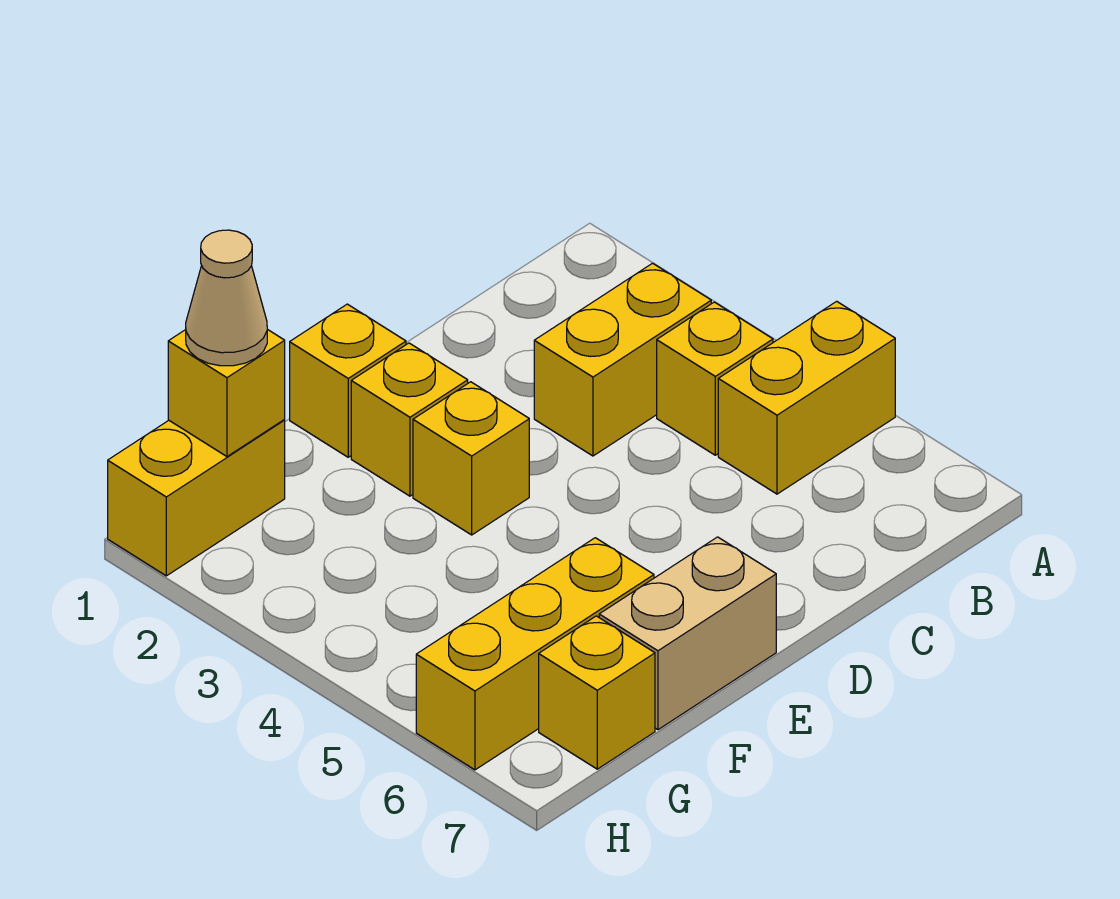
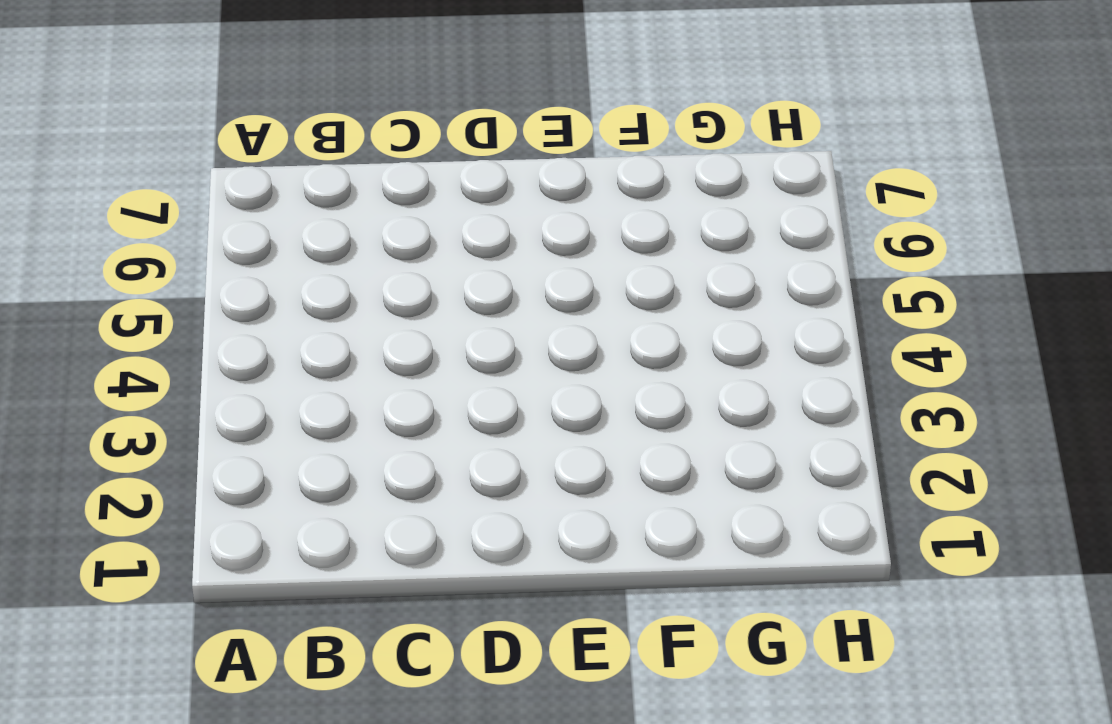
none -> yellow 1x2 brick [718,301,895,494]
none -> yellow 1x2 brick [534,263,711,456]
none -> yellow 1x1 brick [657,302,773,455]

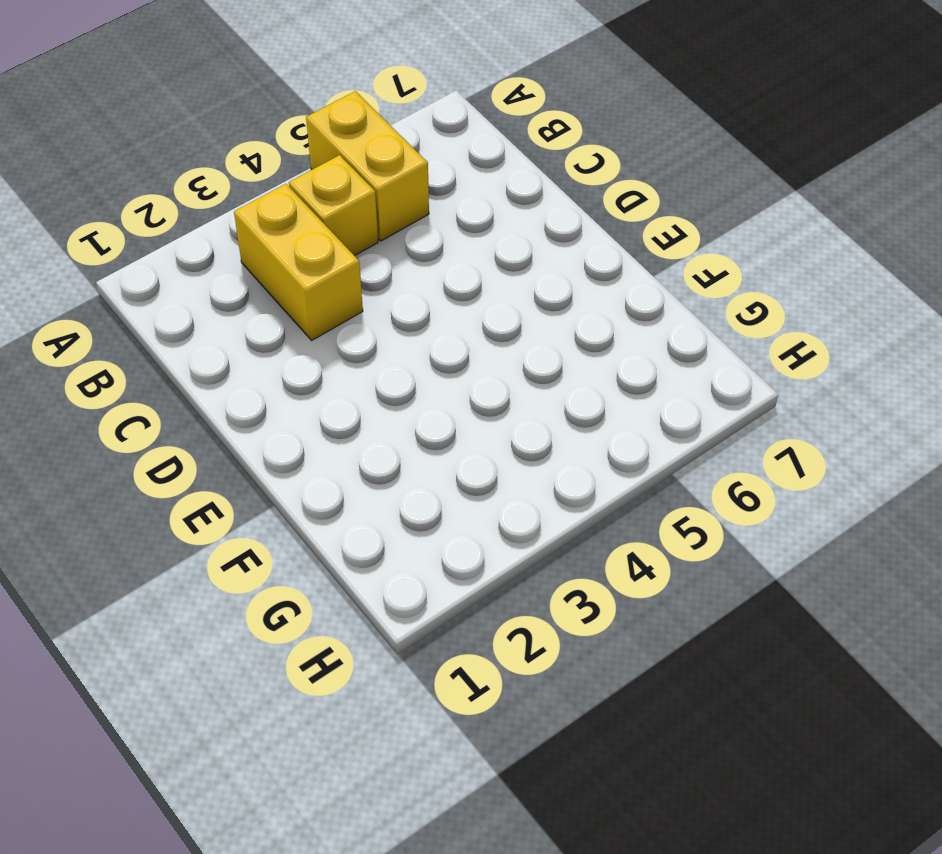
none -> yellow 1x1 brick [290,304,406,457]
none -> yellow 1x1 brick [351,343,468,496]
none -> yellow 1x1 brick [413,382,529,535]

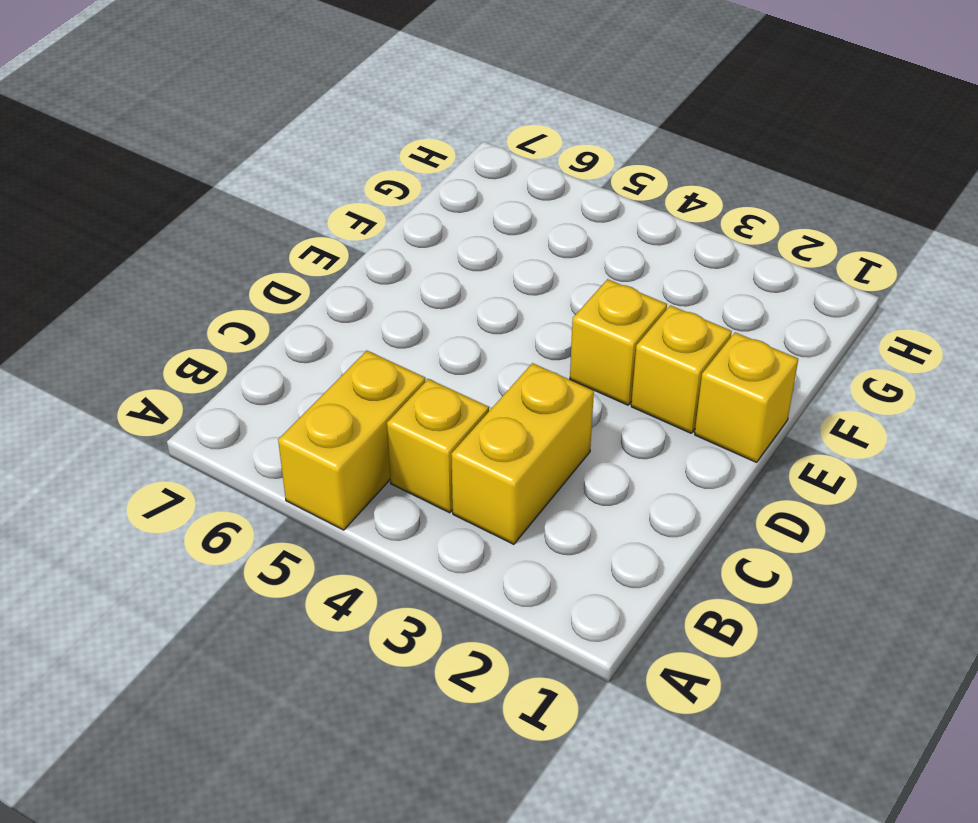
none -> tan 1x2 brick [599,537,776,730]
none -> yellow 1x3 brick [416,538,654,770]
none -> yellow 1x2 brick [108,420,285,576]

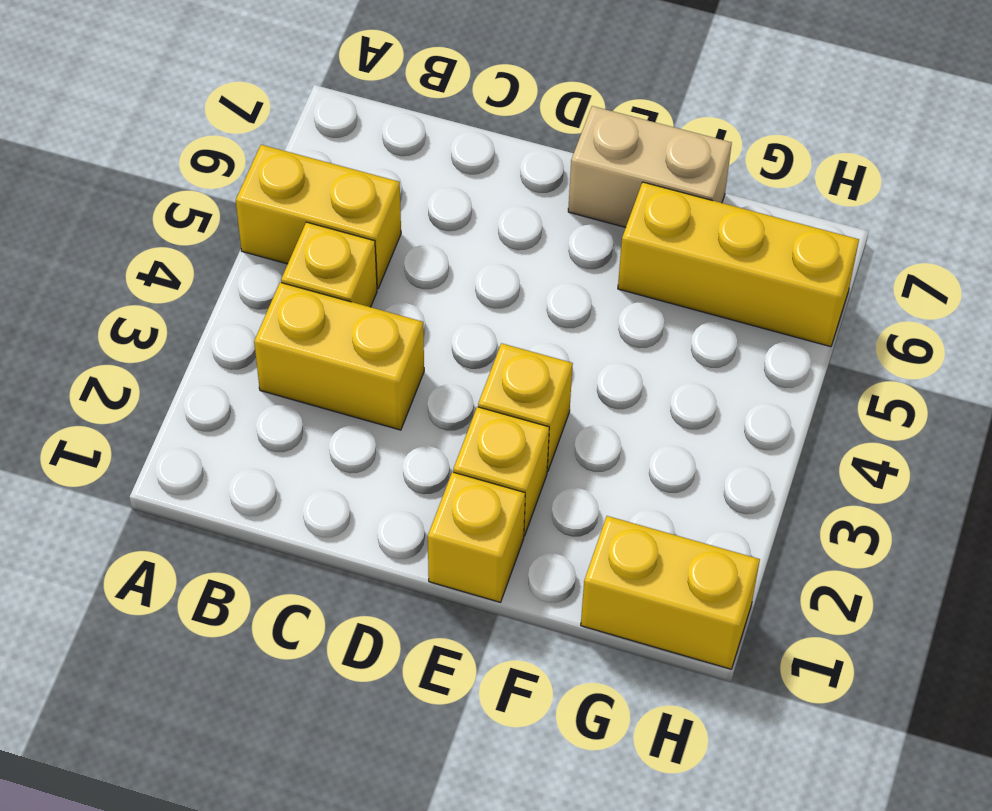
none -> yellow 1x1 brick [539,616,655,769]
none -> yellow 1x1 brick [168,329,285,456]
none -> tan 1x1 cone [186,230,267,366]

